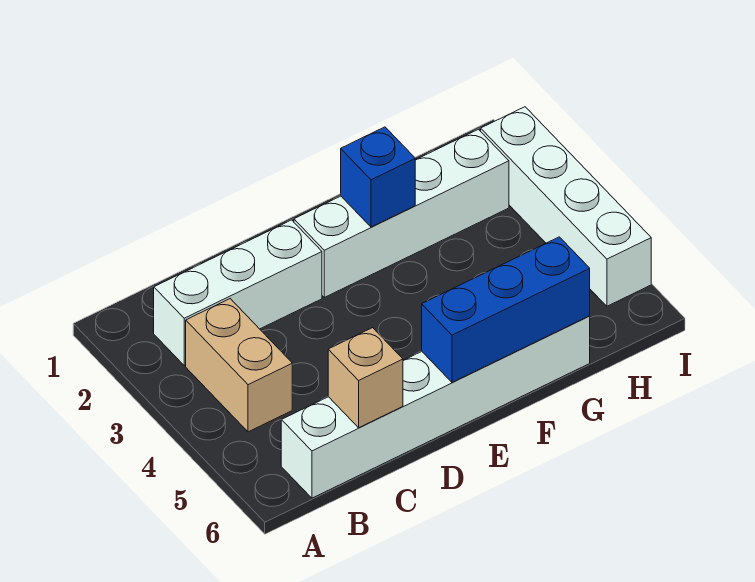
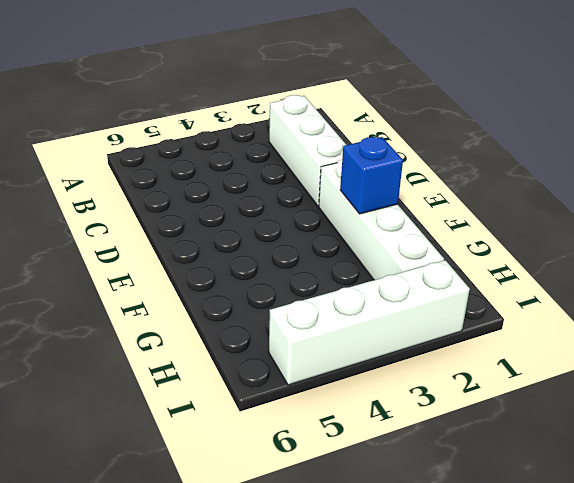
none -> tan 1x2 brick [186,299,292,432]
none -> white 1x6 brick [281,316,590,498]

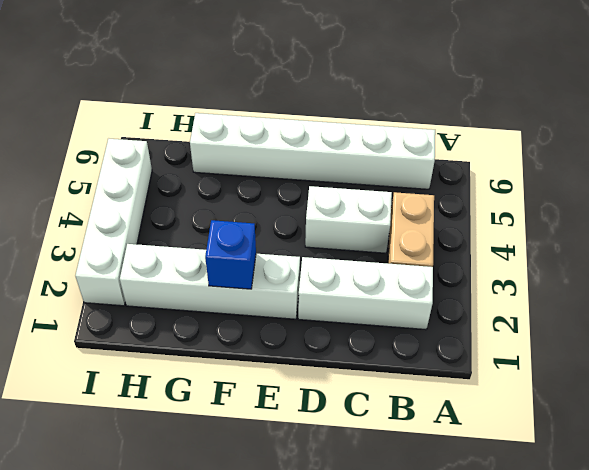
white 1x2 brick [305,186,392,253] -> none
none -> tan 1x1 brick [328,328,403,428]
none -> blue 1x3 brick [422,237,590,382]

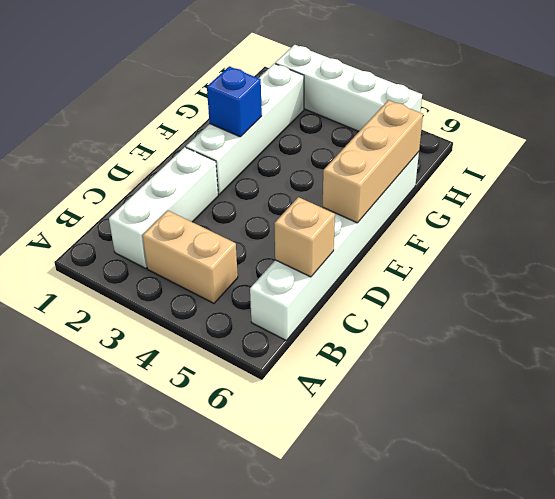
tan 1x3 brick [323,100,423,223] -> blue 1x3 brick [422,237,590,382]

